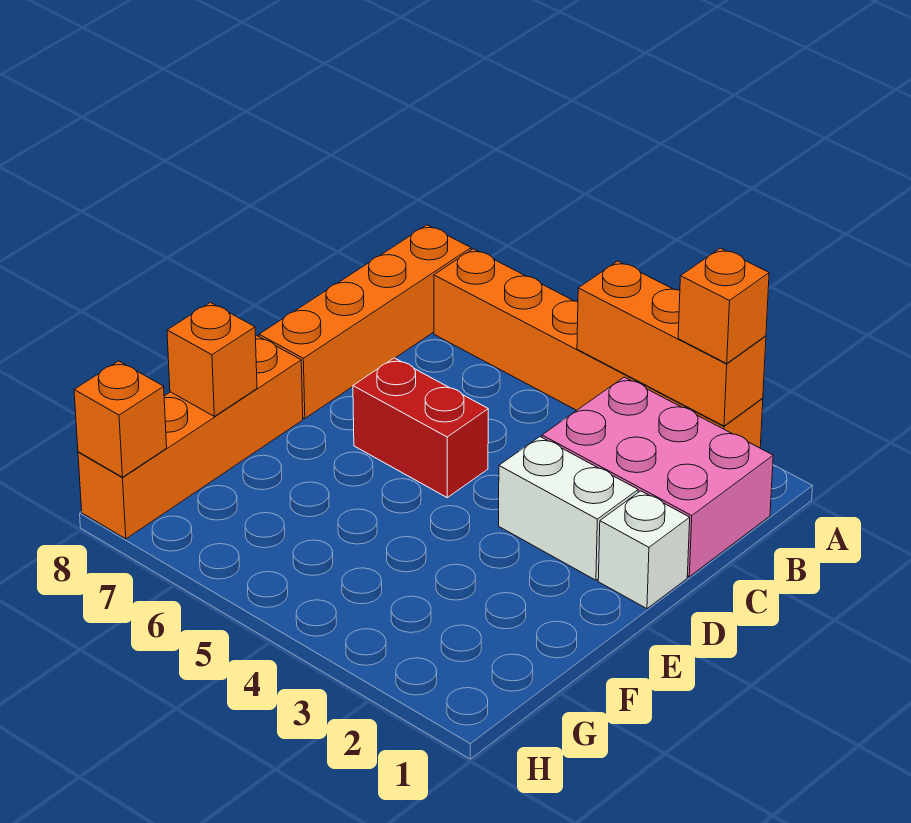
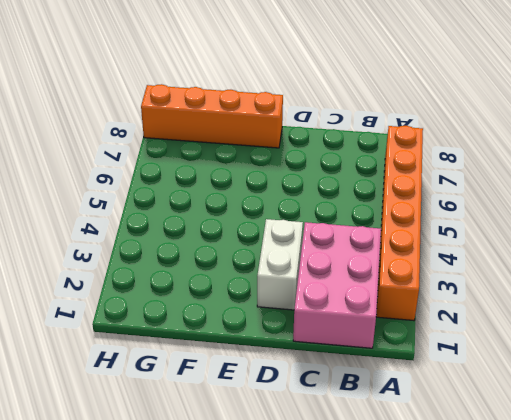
none -> orange 1x4 brick [259,225,471,418]
none -> white 1x1 brick [598,491,690,609]

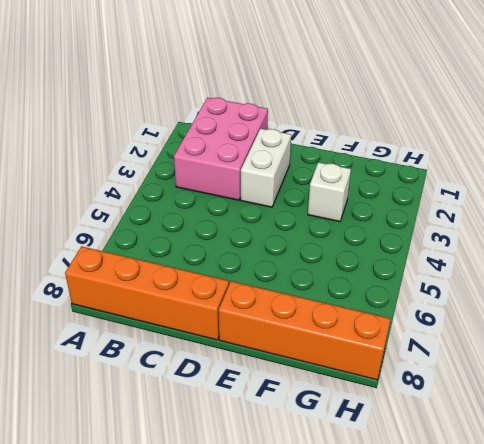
white 1x1 brick [308,162,351,222] -> white 1x1 brick moved to [598,491,690,609]
none -> orange 1x6 brick [434,249,763,448]
none -> red 1x2 brick [353,358,488,497]

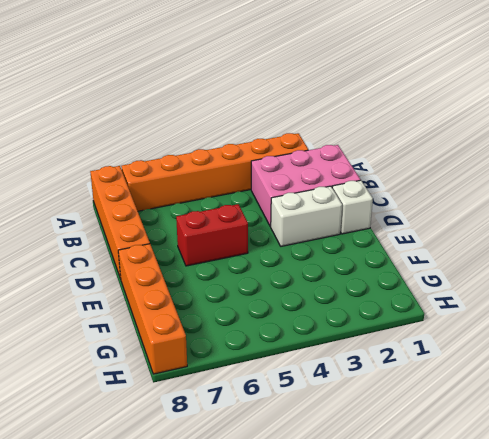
none -> orange 1x3 brick [577,261,766,426]
none -> orange 1x1 brick [167,302,257,416]

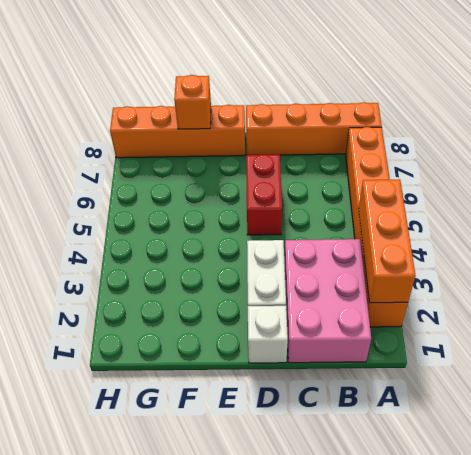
none -> orange 1x1 brick [74,361,167,477]
none -> orange 1x1 brick [678,248,769,363]

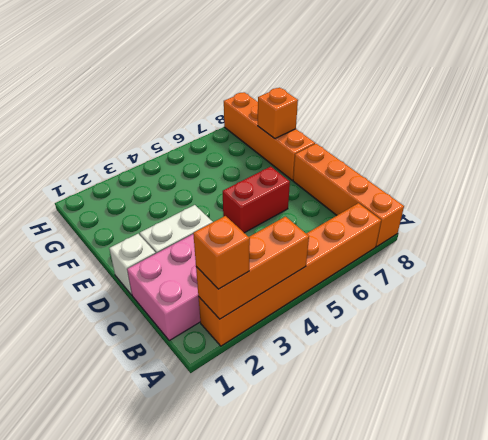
none -> orange 1x1 brick [74,361,167,477]

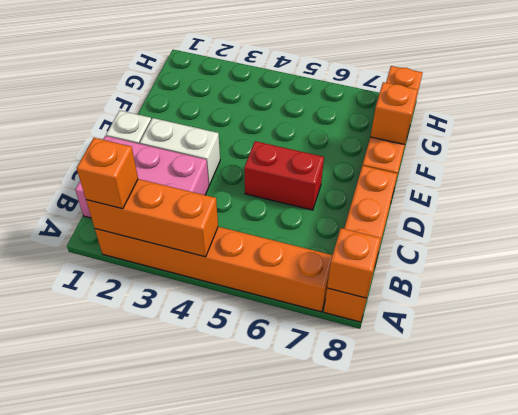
orange 1x1 brick [327,228,381,298] -> orange 1x1 brick moved to [74,361,167,477]

